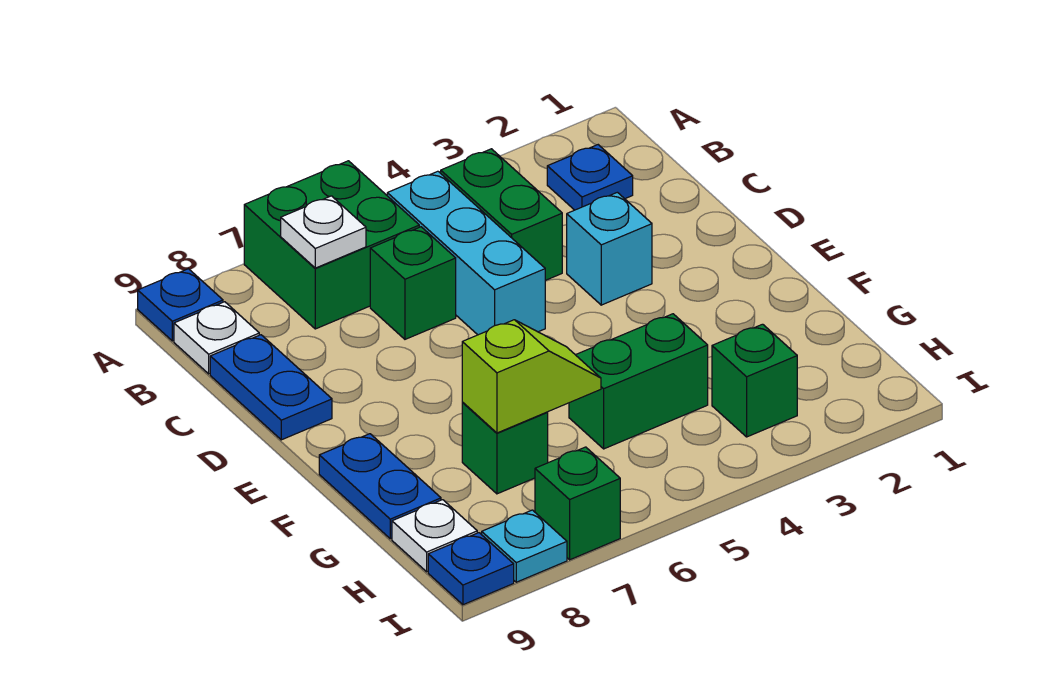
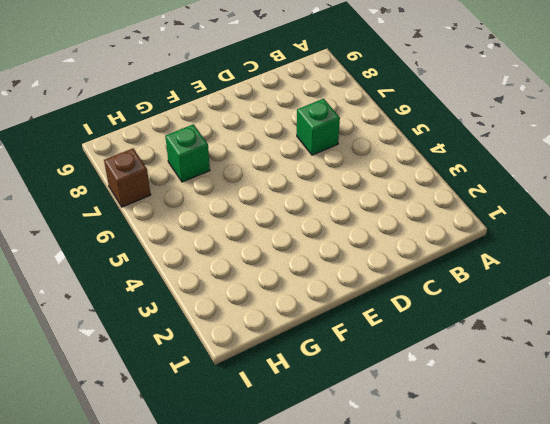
brown 1x1 brick [104,148,151,207] -> green 1x1 brick [535,447,620,560]
none -> green 2x2 brick [244,161,419,329]
none -> blue 1x1 plate [138,269,223,341]
none -> blue 1x1 plate [547,145,633,210]

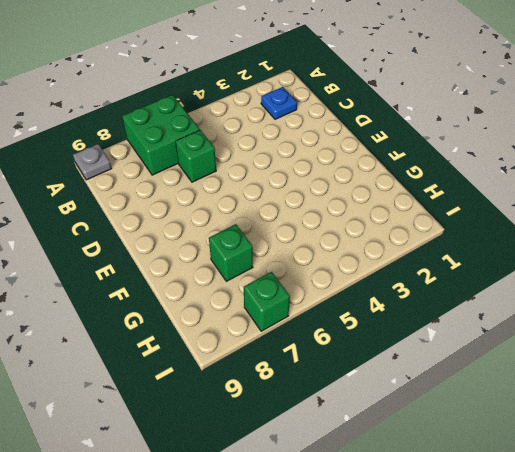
grey 1x1 plate [73,144,112,180] -> blue 1x1 plate [138,269,223,341]
none -> green 1x2 brick [441,149,562,280]
none -> cyan 1x3 brick [387,171,545,335]
none -> white 1x1 plate [174,302,259,374]

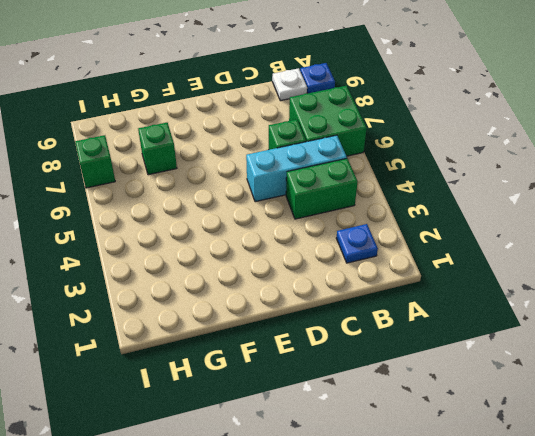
none -> blue 1x2 plate [210,335,332,440]
none -> cyan 1x1 brick [567,192,652,305]
none -> blue 1x2 plate [319,434,441,539]

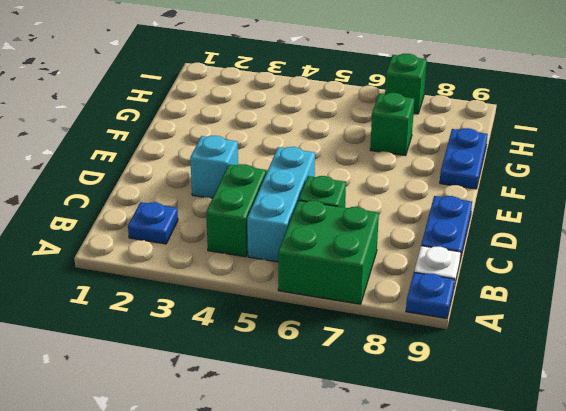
none -> green 1x2 brick [569,314,708,449]
none -> green 1x1 brick [712,324,797,437]
none -> white 1x1 plate [392,500,477,572]

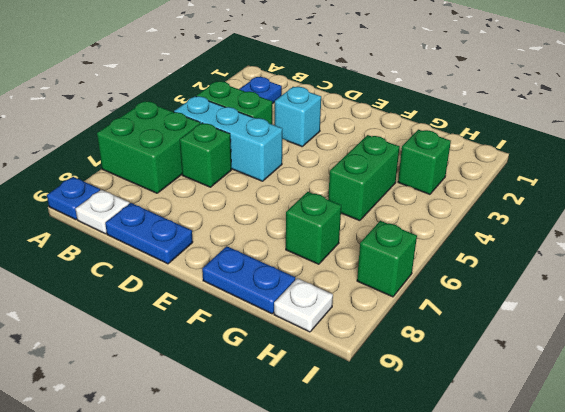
none -> cyan 1x1 plate [481,510,567,582]
none -> blue 1x1 plate [428,533,514,605]
none -> white 1x1 plate [281,196,366,268]

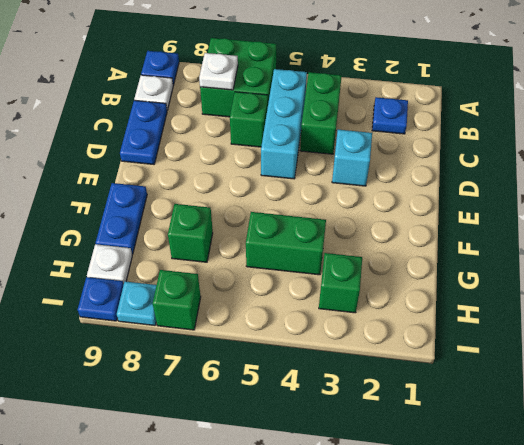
none -> lime 1x2 slope [462,320,601,433]

